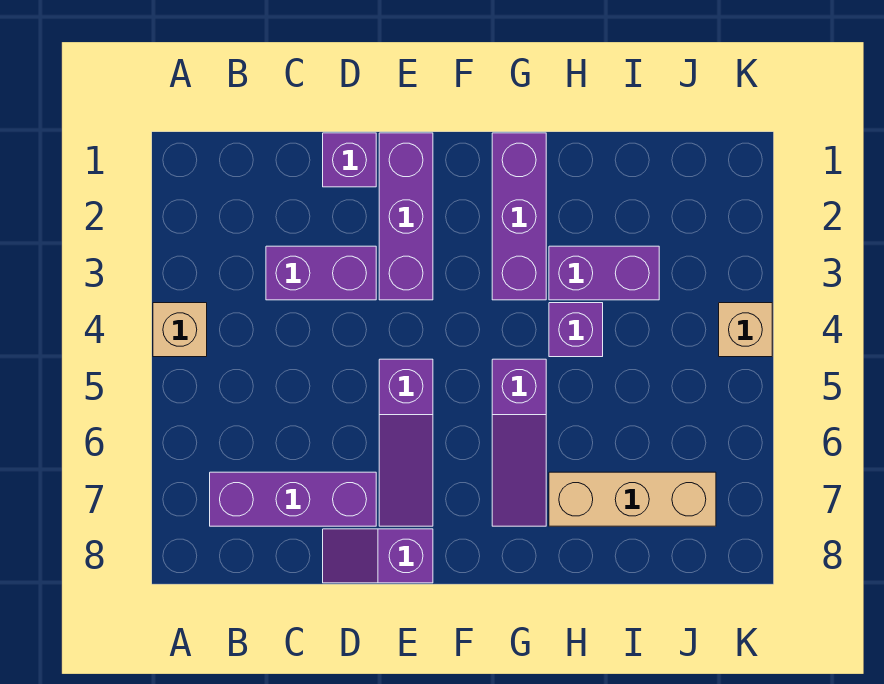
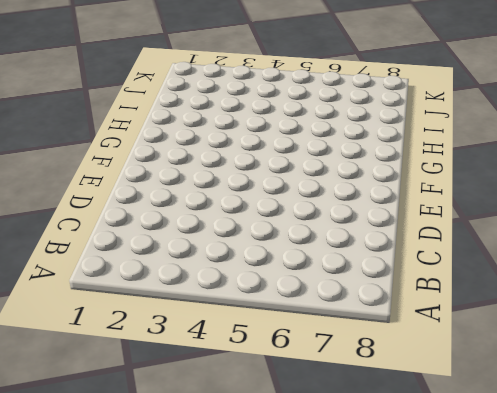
none -> tan 1x1 brick [153,303,207,357]
none -> purple 1x3 brick [210,472,376,526]
none -> purple 1x2 brick [266,246,376,300]

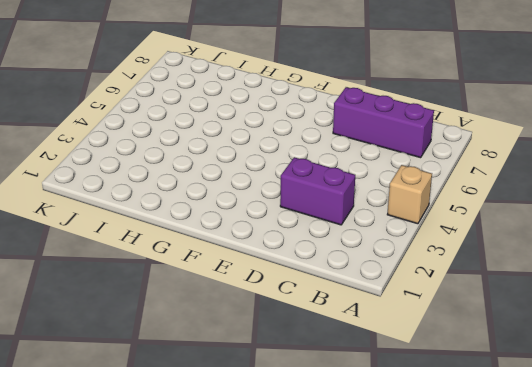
none -> purple 1x1 brick [323,133,376,187]
none -> purple 1x2 slope [323,529,433,583]
none -> purple 1x3 brick [379,133,433,300]

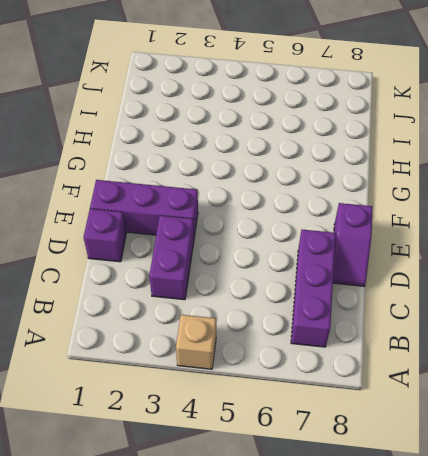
none -> purple 1x3 slope [379,359,433,526]
none -> purple 1x3 brick [492,133,546,300]
none -> purple 1x3 slope [492,359,546,526]

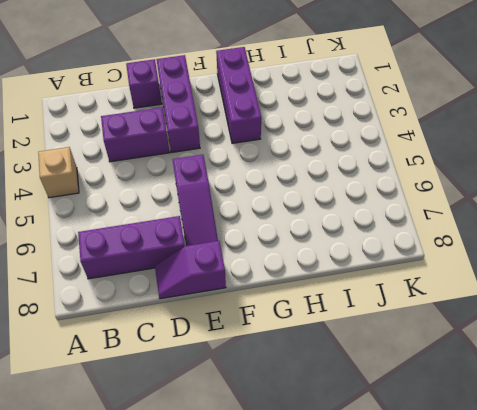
none -> purple 1x3 slope [492,359,546,526]
none -> purple 1x2 brick [549,246,659,300]
none -> purple 1x1 brick [549,303,603,357]

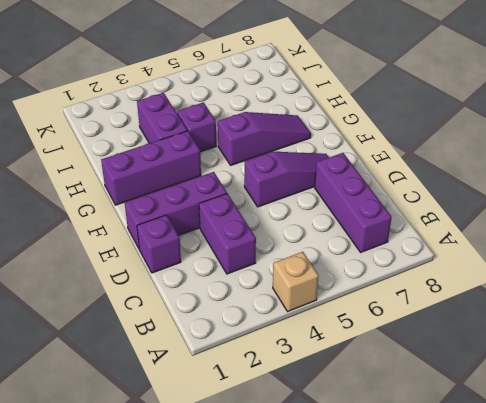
none -> purple 1x2 slope [323,529,433,583]
none -> tan 1x3 brick [549,472,716,526]
none -> tan 1x1 brick [719,303,772,357]

